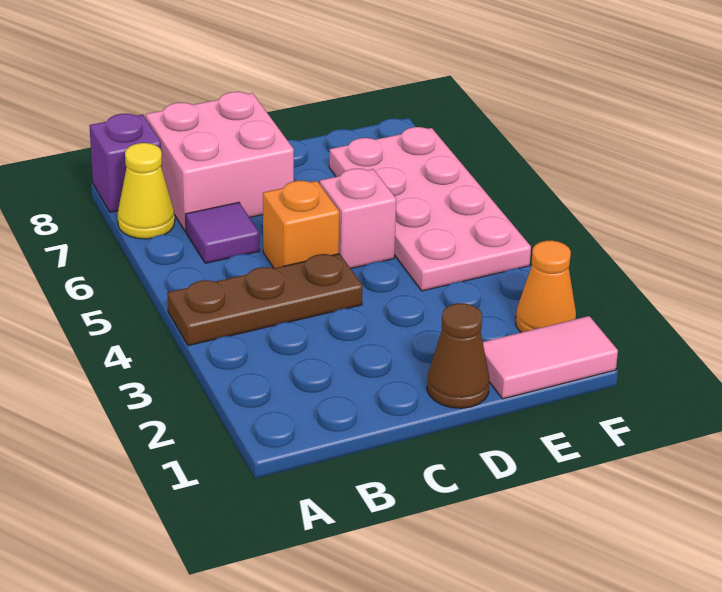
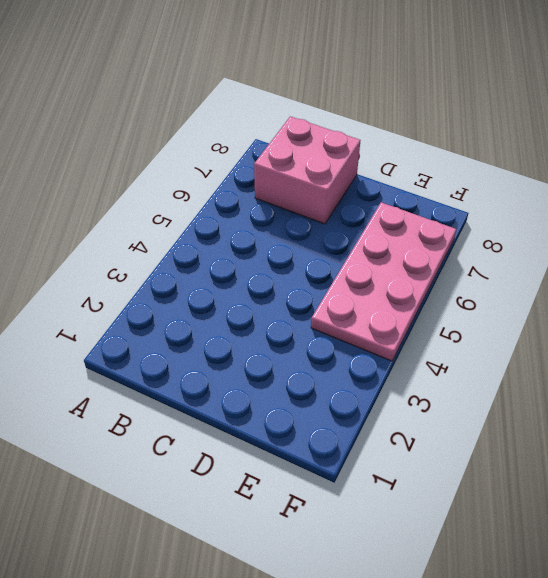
none -> brown 1x3 plate [167,254,363,346]
none -> yellow 1x1 cone [117,143,175,239]

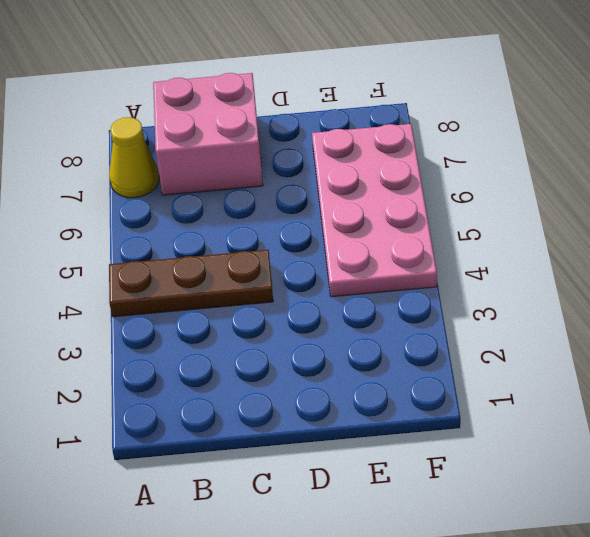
none -> purple 1x1 brick [89,114,162,212]
none -> purple 1x1 tile [186,202,259,263]

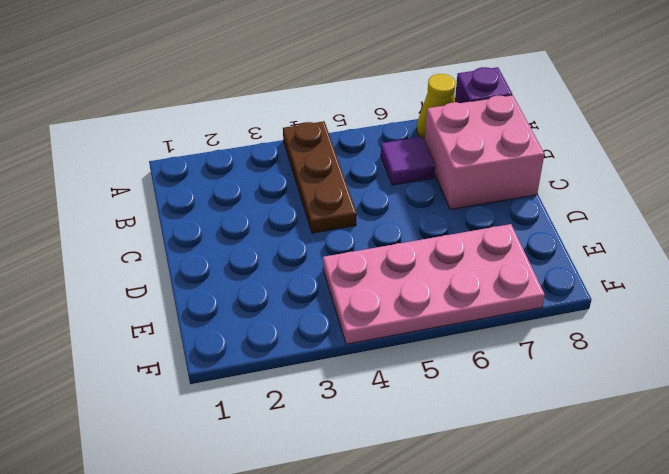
none -> orange 1x1 brick [263,181,339,268]
none -> brown 1x1 cone [427,303,490,408]

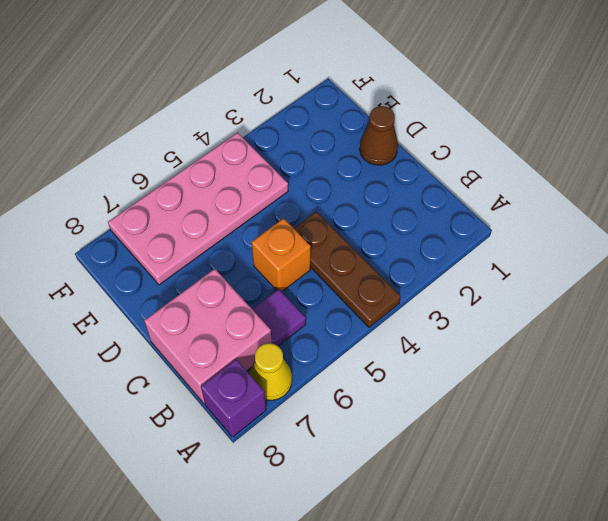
none -> pink 1x1 brick [320,169,396,269]
none -> pink 1x2 tile [483,316,618,399]

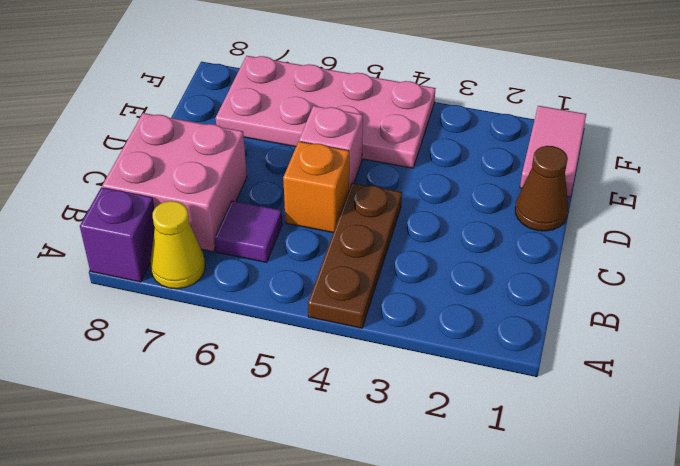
none -> orange 1x1 cone [516,241,576,332]

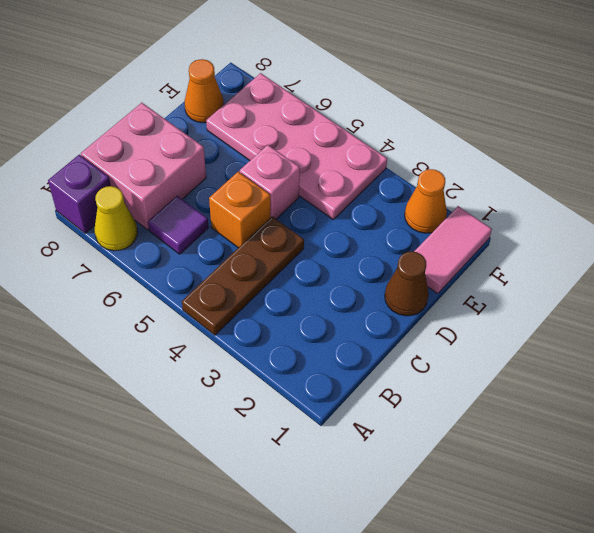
orange 1x1 cone [185,59,224,123] -> none

